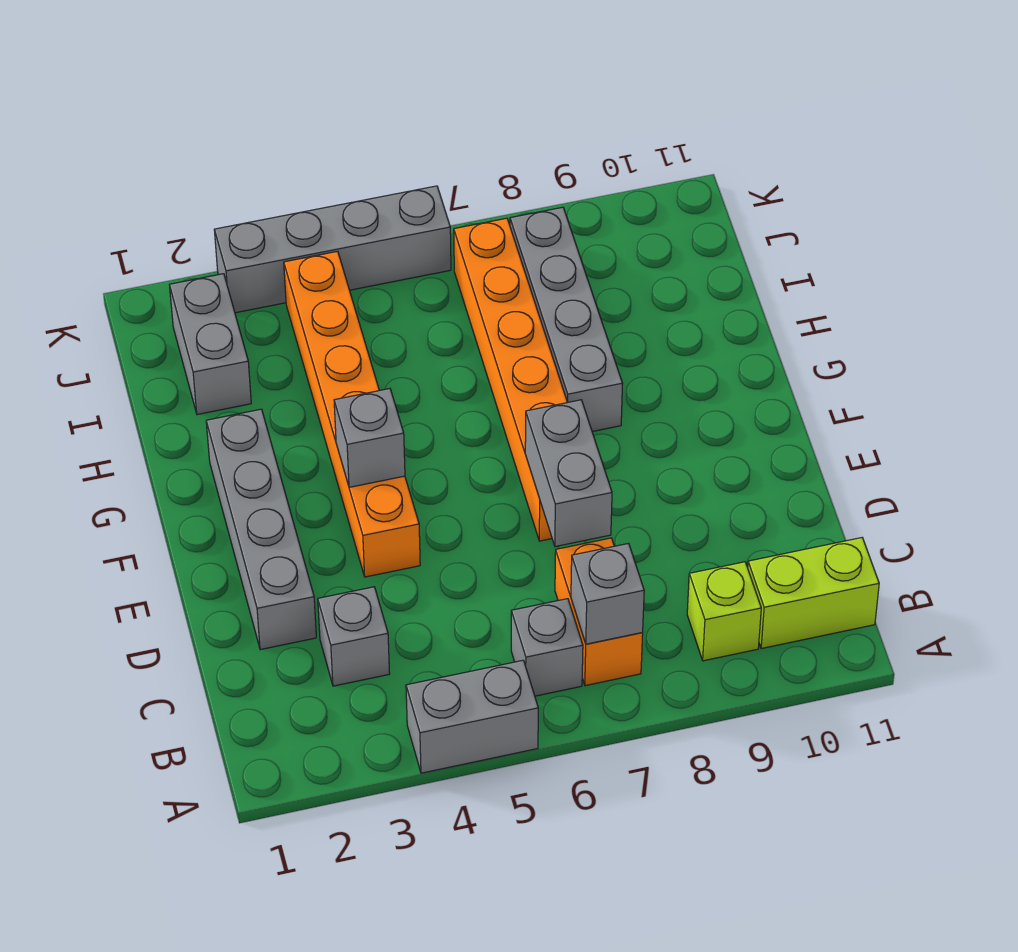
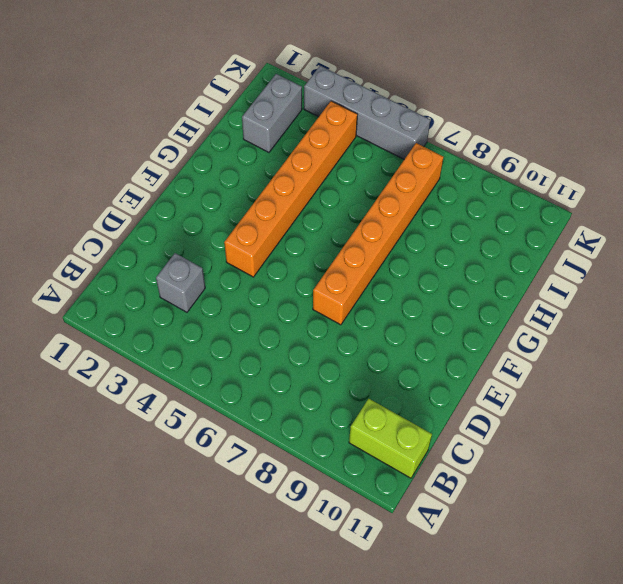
none -> grey 1x2 brick [406,660,538,773]
none -> grey 1x1 brick [511,599,583,696]
none -> orange 1x2 brick [555,538,643,686]

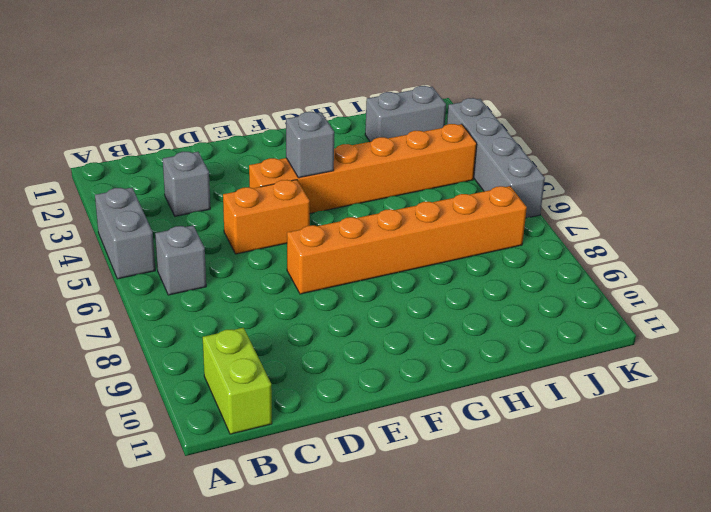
orange 1x2 brick [223,180,310,254] -> orange 1x2 brick moved to [555,538,643,686]
none -> lime 1x1 brick [687,562,761,661]
none -> grey 1x4 brick [206,409,316,650]
none -> grey 1x4 brick [510,207,623,432]

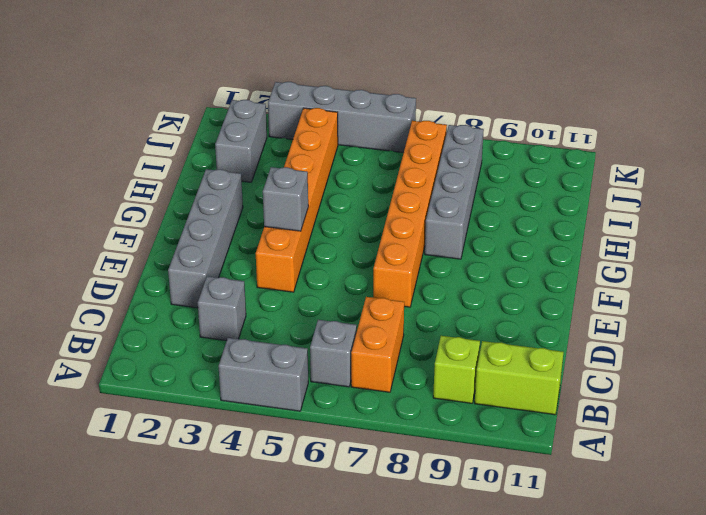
none -> grey 1x1 brick [571,543,644,644]
none -> grey 1x2 brick [525,400,612,547]

